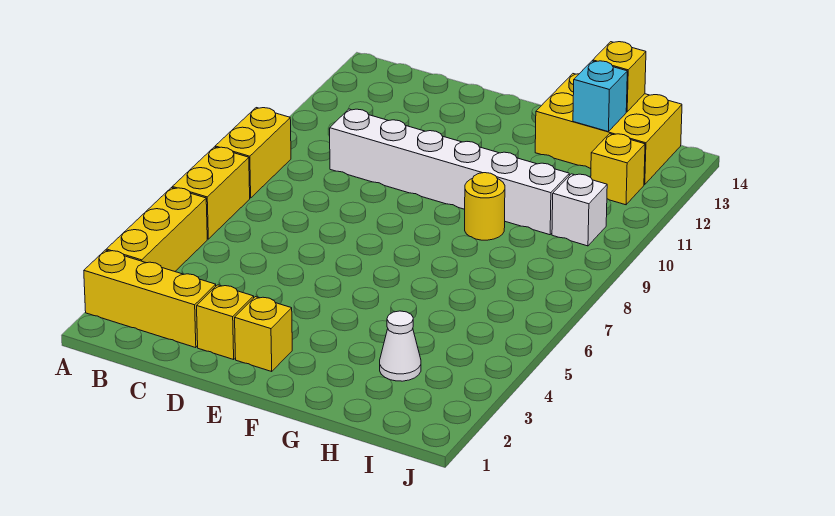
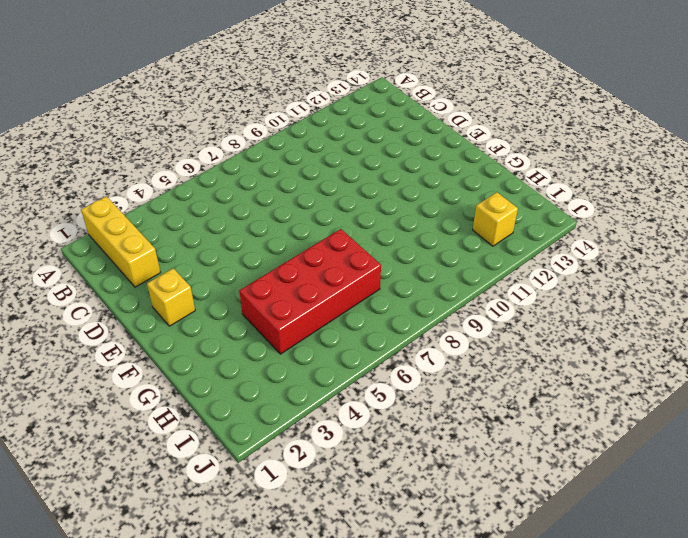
red 2x4 brick [239,229,381,354] -> none
none -> yellow 1x3 brick [106,188,207,271]
none -> yellow 1x2 brick [172,147,250,239]
none -> yellow 1x2 brick [215,108,291,198]

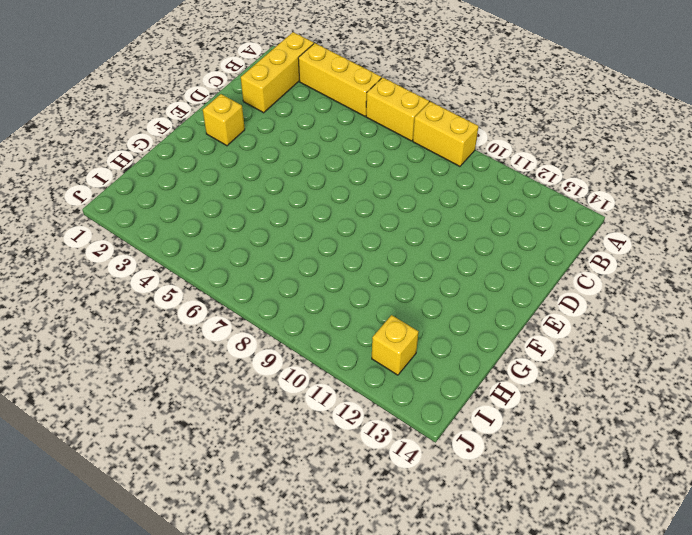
none -> white 1x6 brick [330,109,569,235]
none -> yellow 1x1 brick [197,285,254,359]
none -> yellow 1x1 round brick [465,173,505,240]

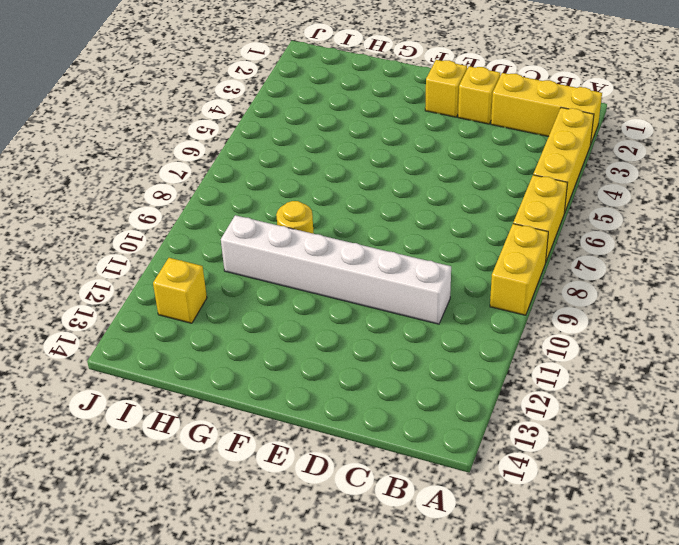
none -> yellow 2x3 brick [535,74,682,185]
none -> white 1x1 cone [380,311,421,381]
none -> white 1x1 brick [552,174,607,246]

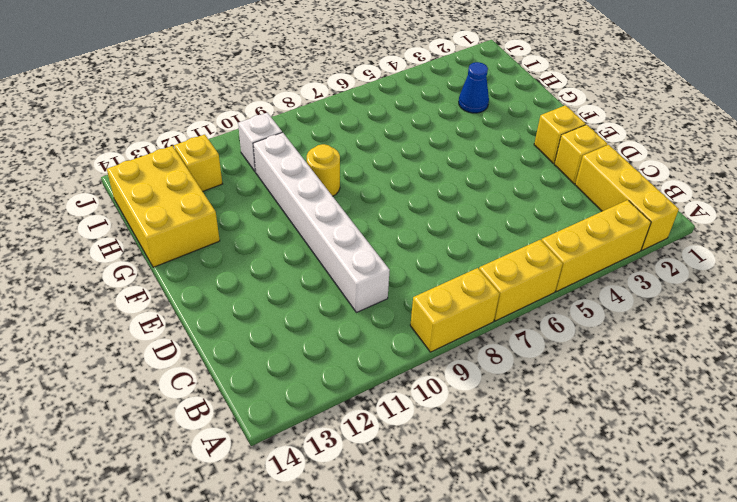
blue 1x1 cone [459,62,489,113] -> white 1x1 cone [380,311,421,381]
none -> cyan 1x1 brick [573,61,627,132]
none -> yellow 1x1 brick [593,42,646,112]

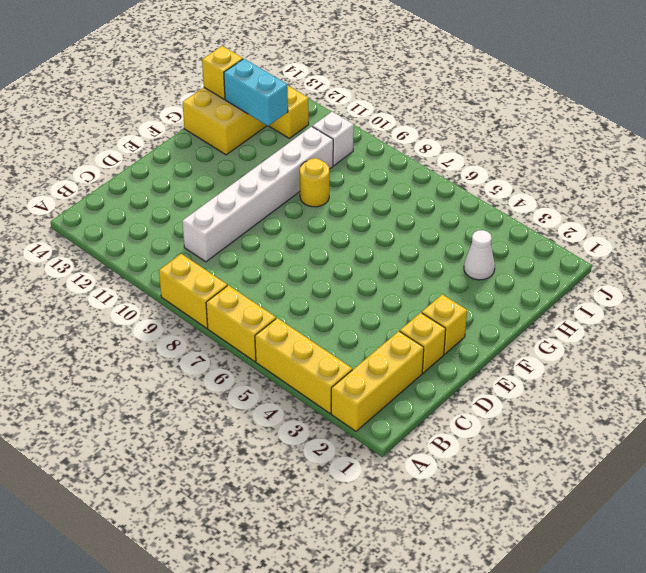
cyan 1x2 brick [224,59,288,126] -> cyan 1x1 brick [573,61,627,132]

